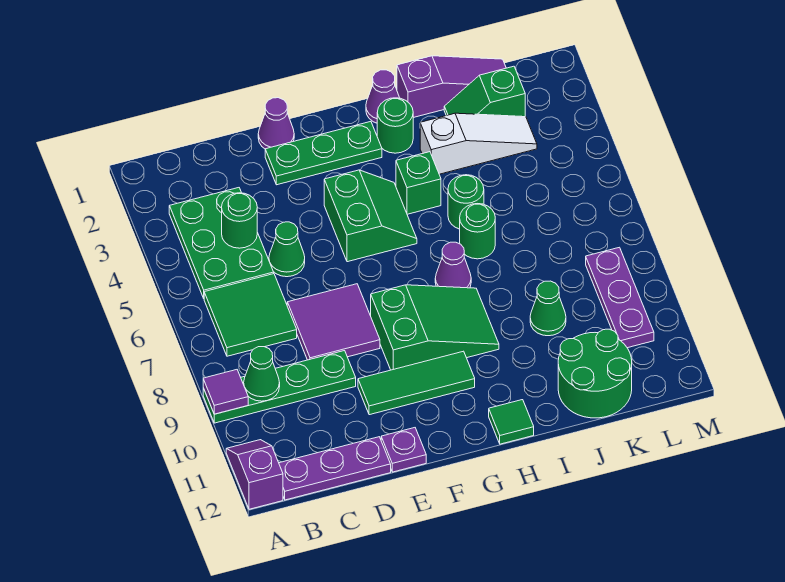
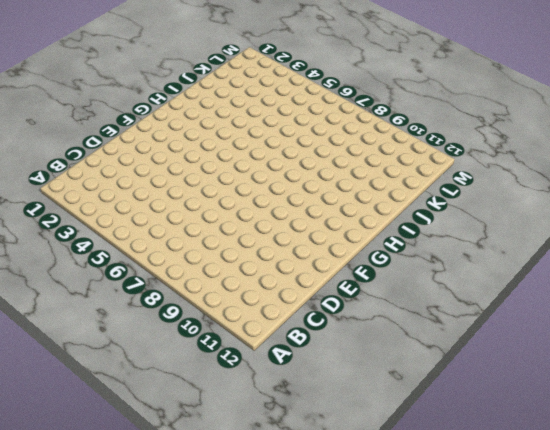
none -> green 1x4 plate [203,351,356,423]
none -> purple 1x2 slope [226,440,283,509]
none -> green 2x3 plate [169,188,274,298]

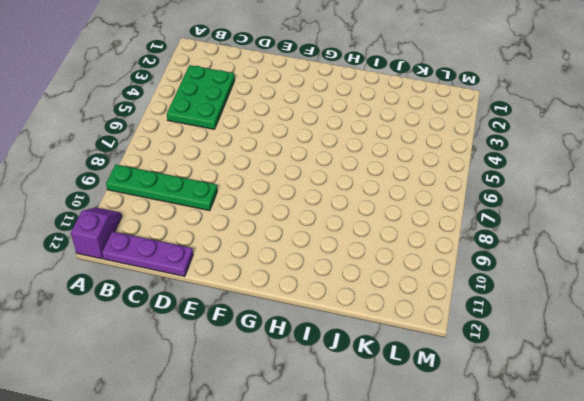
none -> green 2x2 tile [204,274,297,356]
none -> green 1x1 cone [269,222,305,277]
none -> purple 2x2 tile [287,284,380,360]

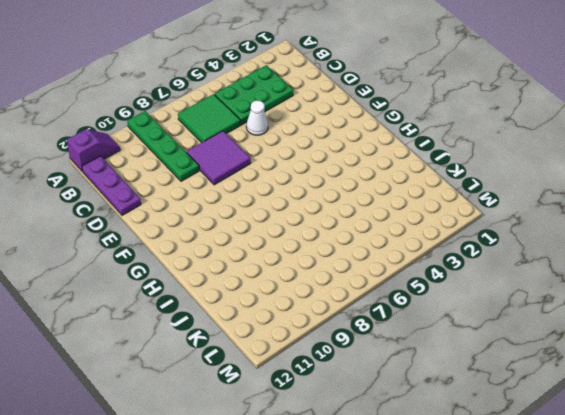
white 1x1 cone [246,101,268,135] -> green 1x1 cone [269,222,305,277]
none -> purple 1x1 cone [258,98,294,149]
none -> green 1x3 plate [265,122,382,185]
none -> green 1x3 tile [358,351,475,415]

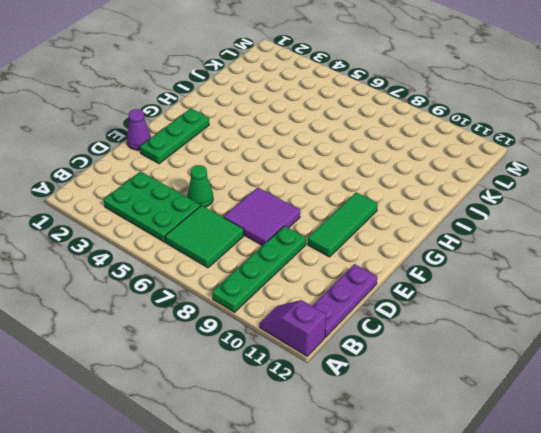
none -> purple 1x1 plate [381,428,426,472]
none -> green 2x2 slope [324,170,417,262]
none -> green 2x3 slope [371,285,499,370]

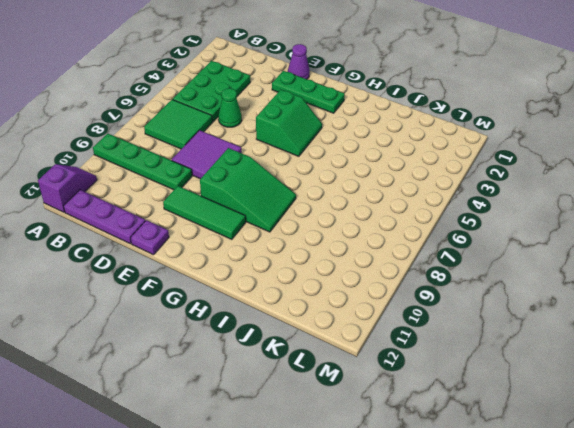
none -> purple 1x1 cone [366,70,399,123]
none -> green 1x1 round brick [377,98,413,153]
none -> green 1x1 brick [396,152,441,214]

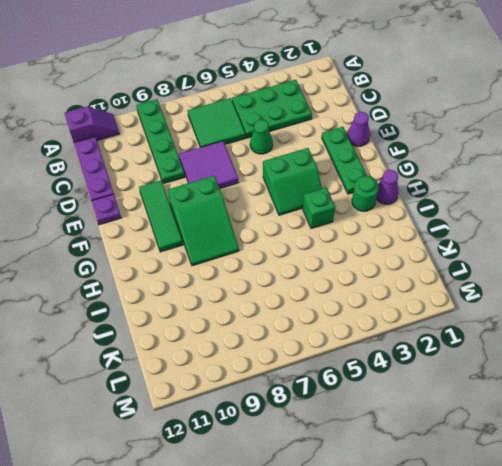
none -> purple 1x1 cone [435,242,471,288]
none -> green 1x1 tile [489,400,534,444]
none -> purple 1x3 slope [397,56,506,118]

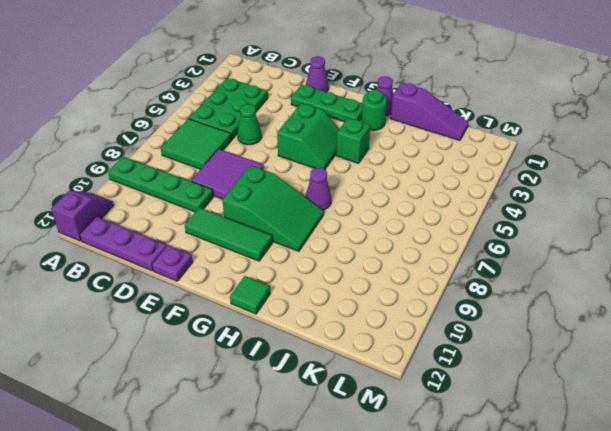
none -> white 1x3 slope [420,113,537,174]
none -> green 1x1 round brick [448,175,484,229]
none -> green 1x1 round brick [460,204,495,259]

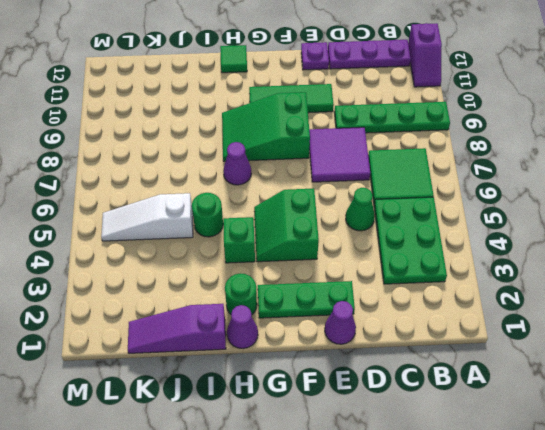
white 1x3 slope [101,193,193,241] -> white 1x3 slope moved to [420,113,537,174]
none -> green 1x1 round brick [460,204,495,259]
none -> green 1x2 slope [444,66,525,117]
none -> green 1x1 cone [530,281,566,336]

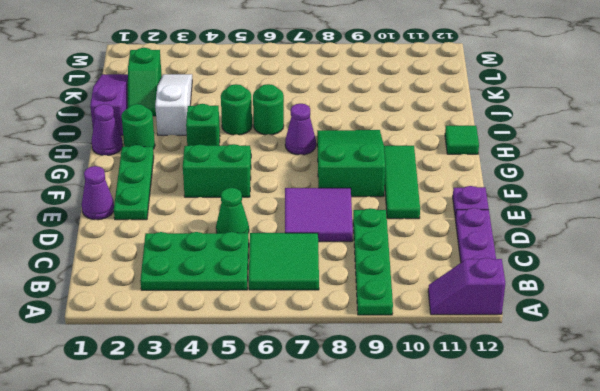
none -> green 1x1 cone [530,281,566,336]
none -> green 2x2 round brick [558,329,632,418]
none -> purple 1x3 plate [586,247,654,348]

